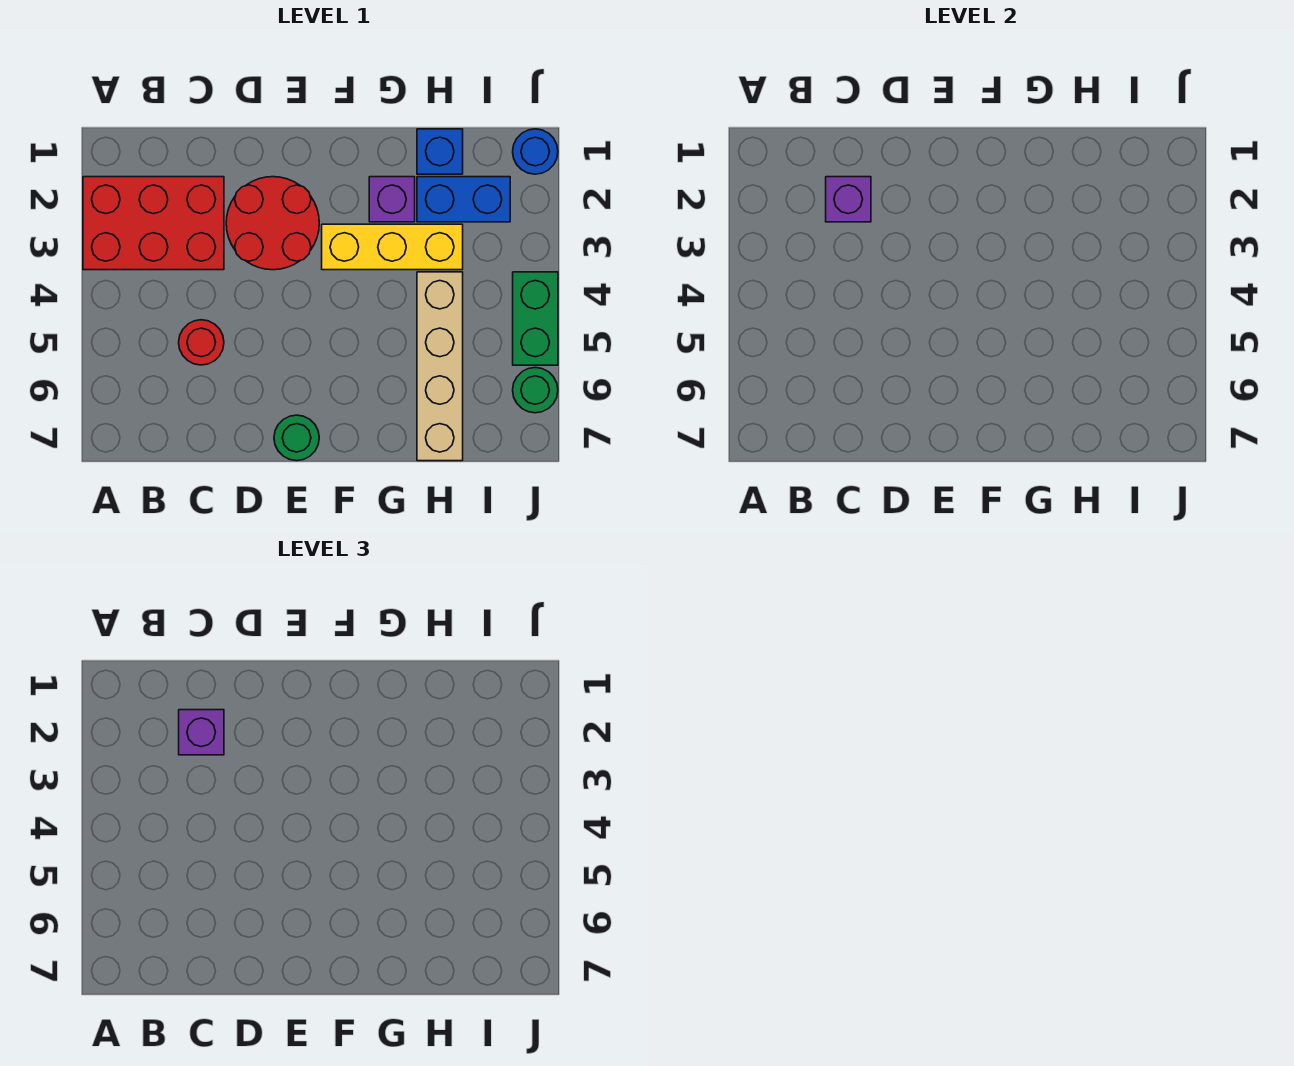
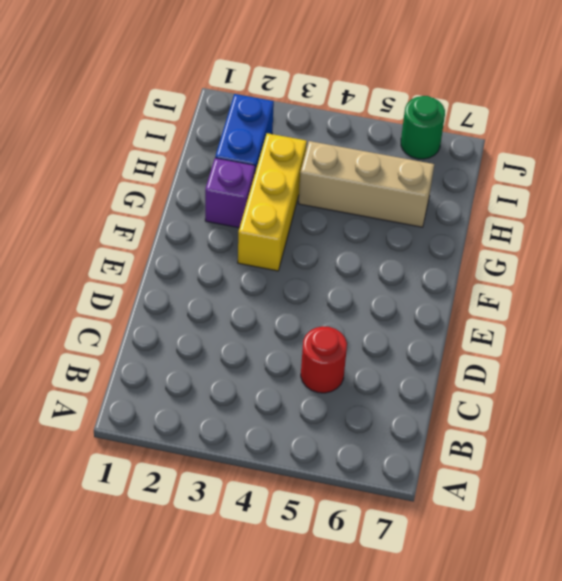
tan 1x3 brick [299,141,434,227] -> tan 1x4 brick [417,272,463,461]
none -> red 2x3 brick [83,177,224,270]
none -> red 2x2 round brick [226,177,319,270]
none -> green 1x1 round brick [274,415,319,461]

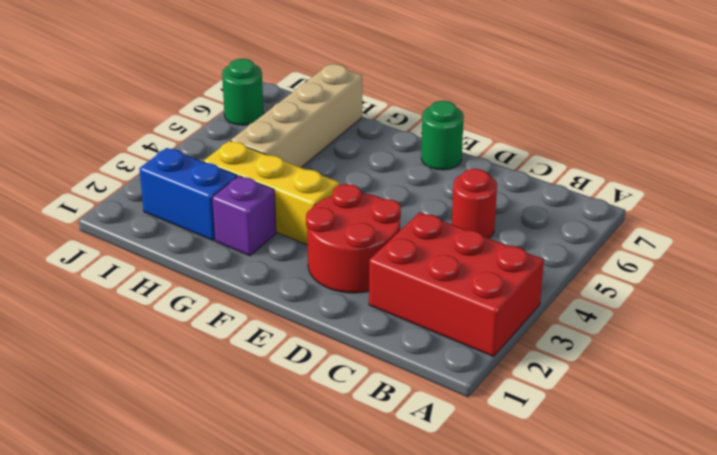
none -> blue 1x1 brick [417,129,463,174]
none -> blue 1x1 round brick [513,129,558,174]
none -> green 1x2 brick [513,272,558,365]

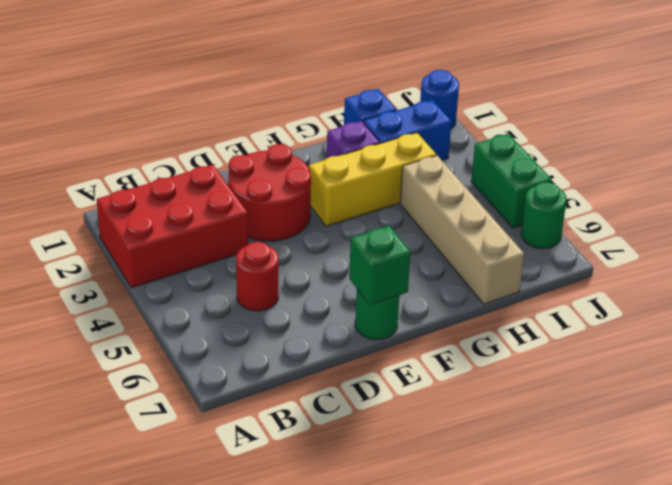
green 1x1 brick [349,226,410,305] -> none
none -> purple 1x1 brick [826,177,871,222]
none -> purple 1x1 brick [179,710,224,755]

